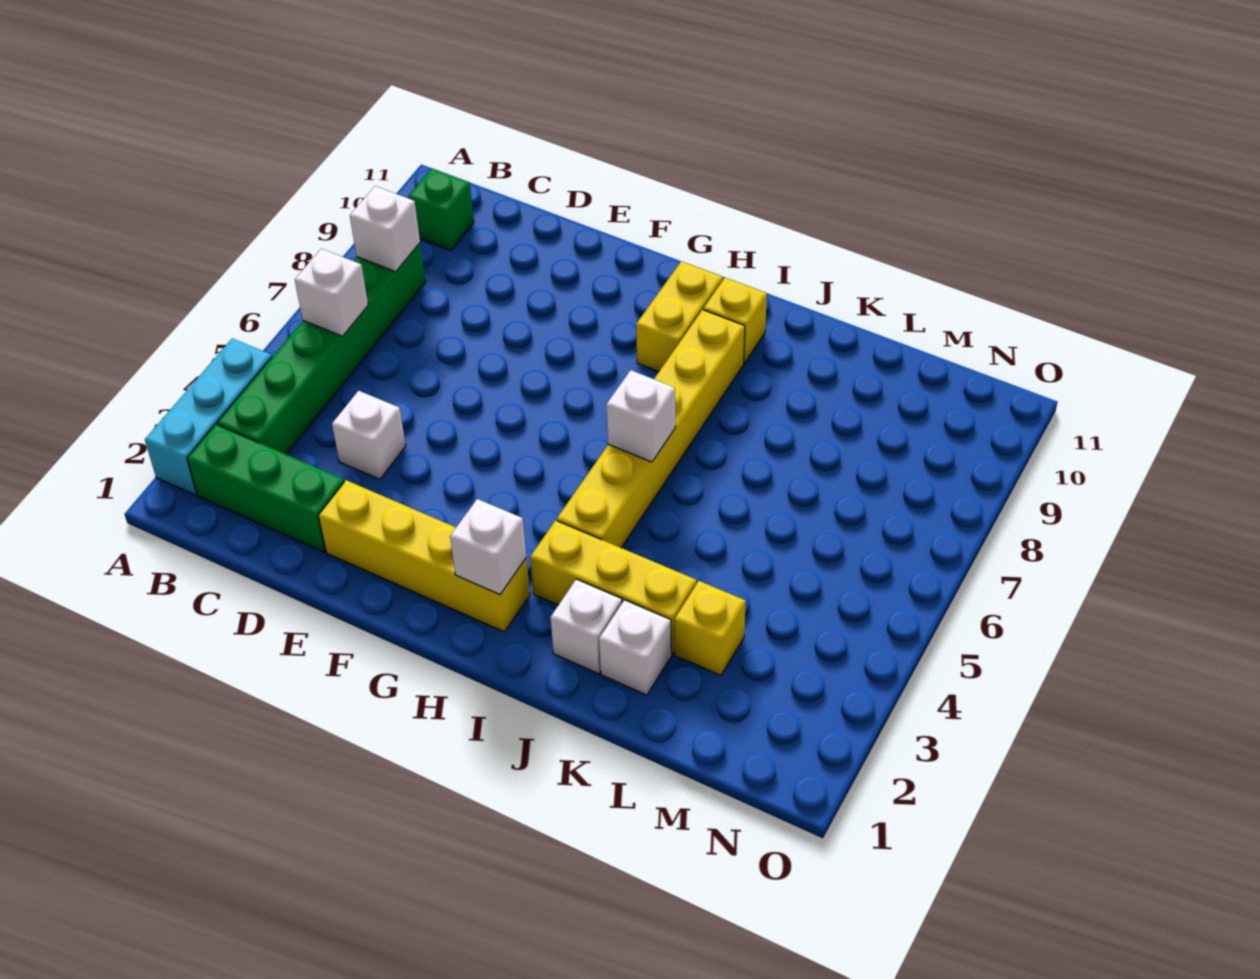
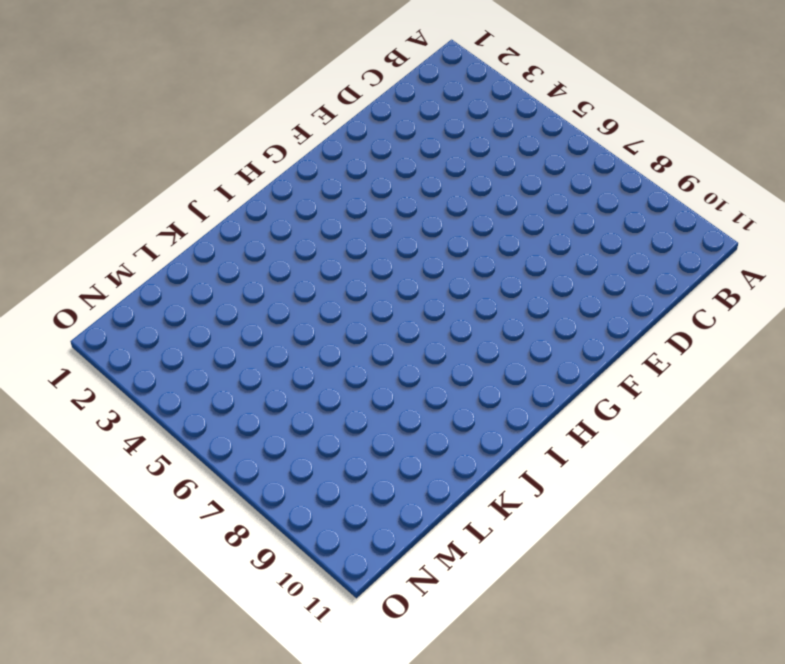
none -> cyan 1x3 brick [145,338,272,495]
none -> green 1x3 brick [187,424,344,552]
none -> green 1x6 brick [217,243,425,454]

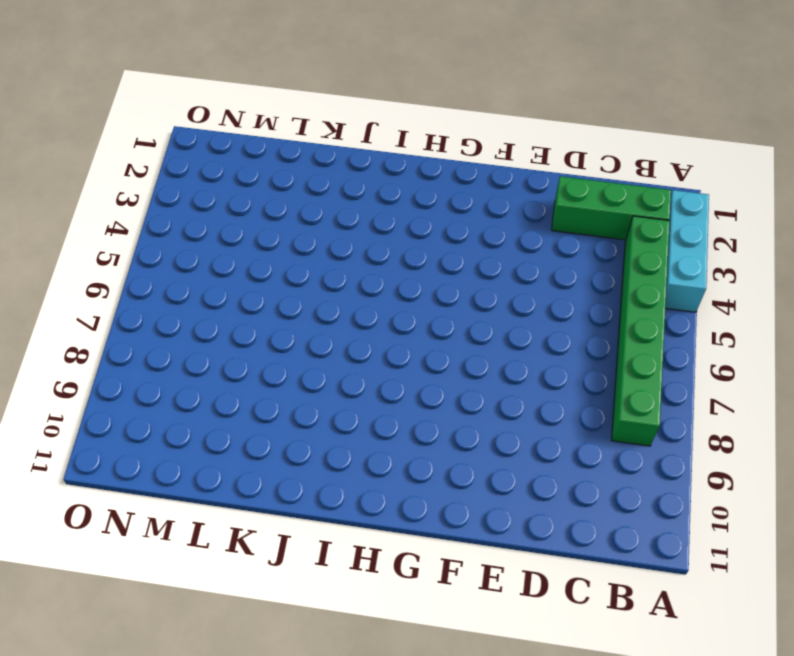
none -> green 1x1 brick [408,168,474,250]
none -> white 1x1 brick [332,391,406,479]
none -> yellow 1x4 brick [318,480,530,632]

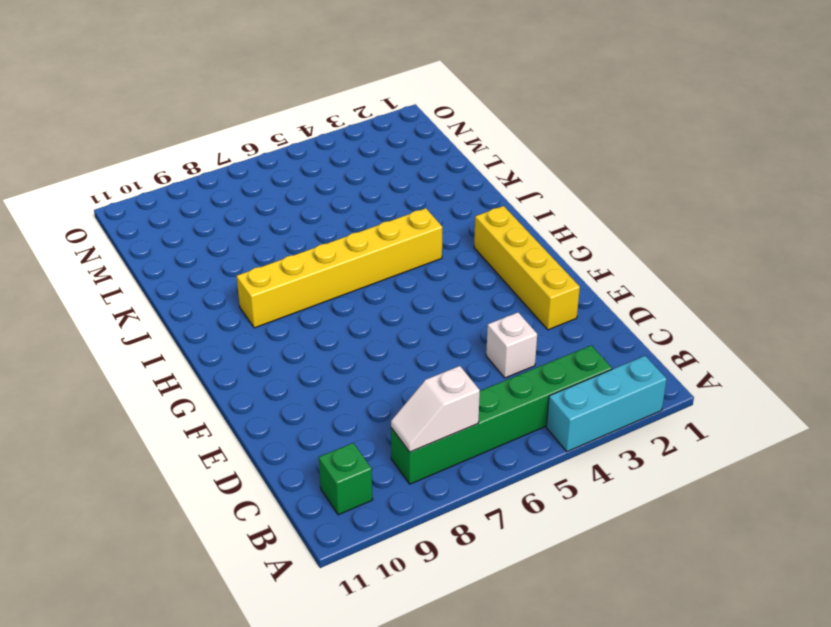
white 1x2 slope [391,366,480,452] -> white 1x1 brick [350,186,420,272]
none -> green 1x3 brick [187,424,344,552]
none -> yellow 1x2 brick [636,261,723,372]
none -> yellow 1x3 brick [530,520,696,654]

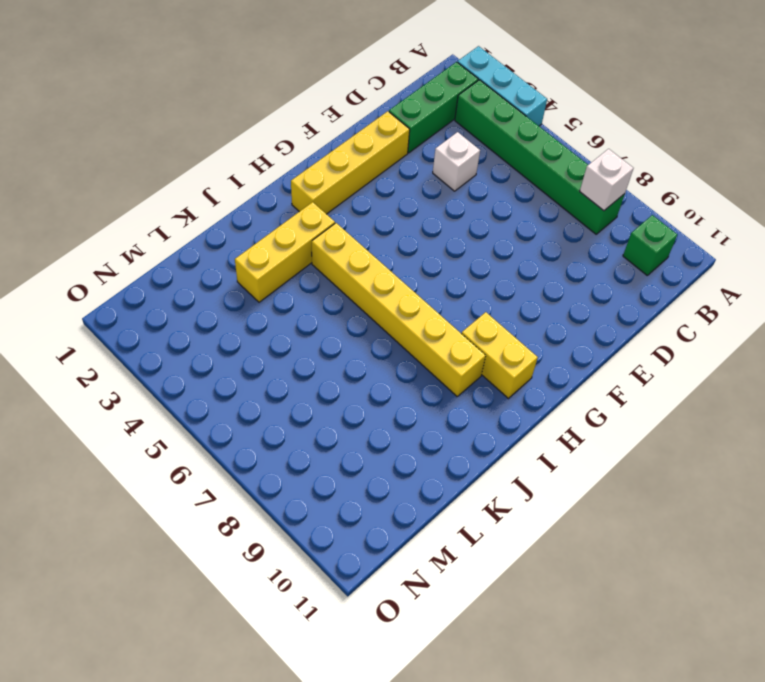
none -> yellow 1x1 brick [703,278,767,363]
none -> white 1x1 brick [550,579,622,674]
none -> white 1x1 brick [599,600,671,695]

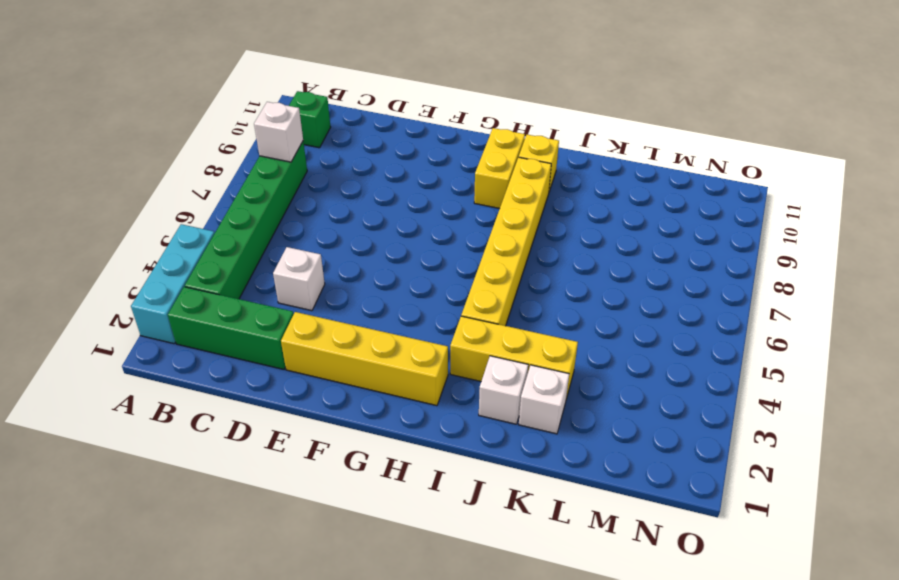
none -> yellow 1x1 brick [675,581,746,676]
none -> white 1x1 brick [295,249,368,336]
none -> white 1x1 brick [450,499,526,595]

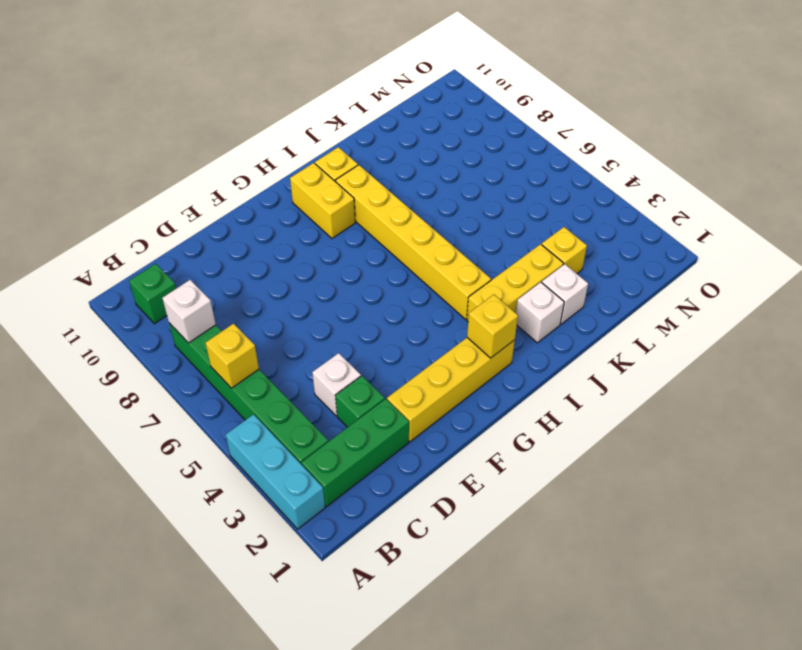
yellow 1x1 brick [205,324,259,388] -> white 1x1 brick [295,249,368,336]
green 1x1 brick [335,376,385,427] -> none
yellow 1x1 brick [467,295,518,358] -> white 1x1 brick [450,499,526,595]
none -> white 1x1 brick [606,370,675,462]

